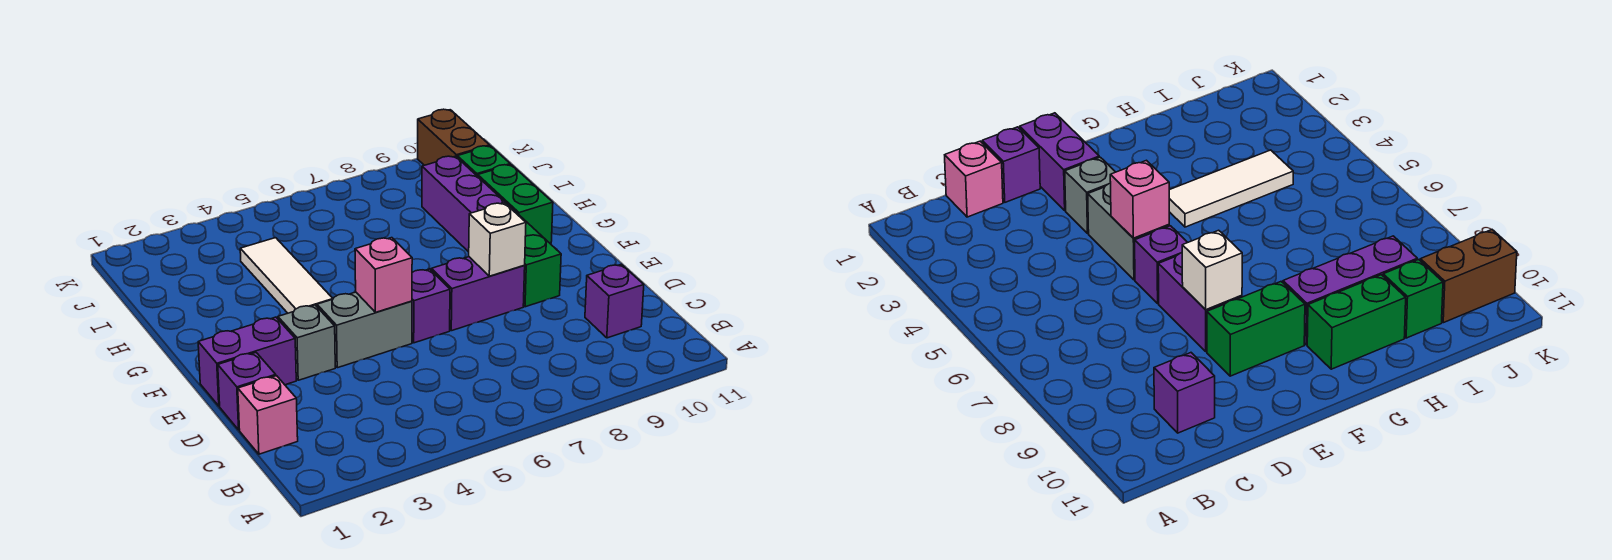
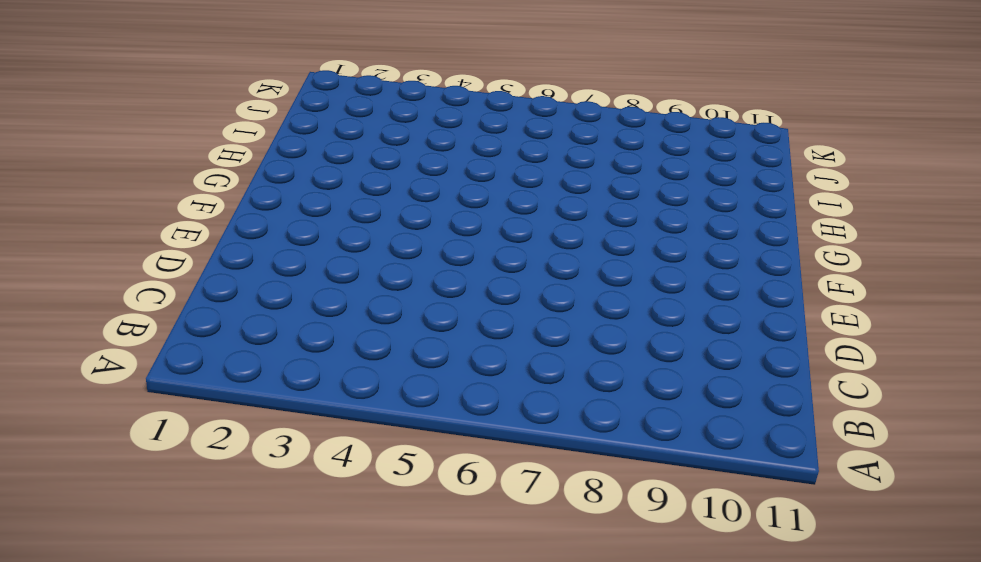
none -> pink 1x1 brick [238,376,298,454]
none -> purple 1x1 brick [585,264,644,338]
none -> purple 1x1 brick [218,353,276,430]

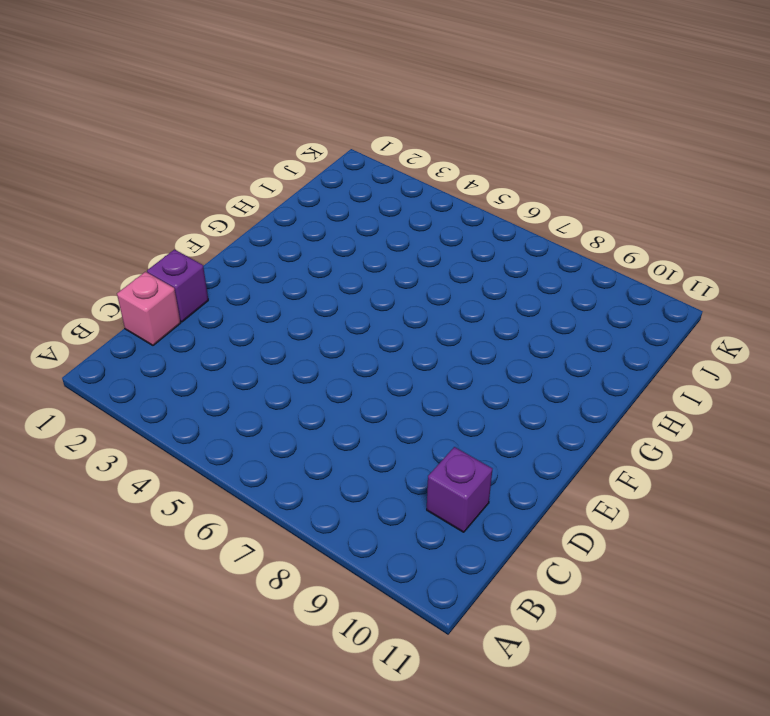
none -> purple 1x2 brick [198,317,296,406]
none -> grey 1x1 brick [278,305,335,380]
none -> grey 1x2 brick [317,292,412,368]

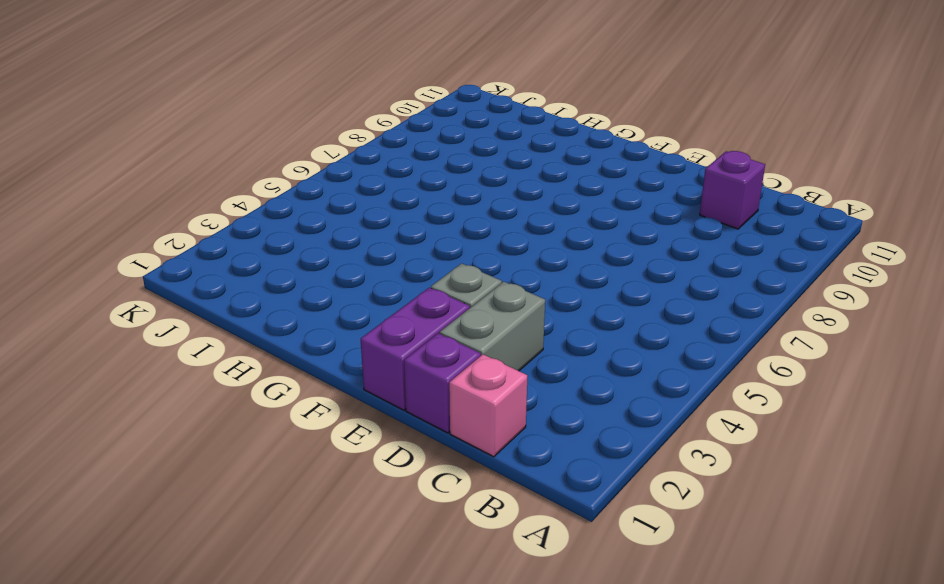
grey 1x2 brick [440,282,545,371] -> grey 1x2 brick moved to [317,292,412,368]
none -> purple 1x1 brick [412,269,450,343]
none -> purple 1x2 brick [431,257,525,331]
none -> green 1x2 brick [517,214,561,307]

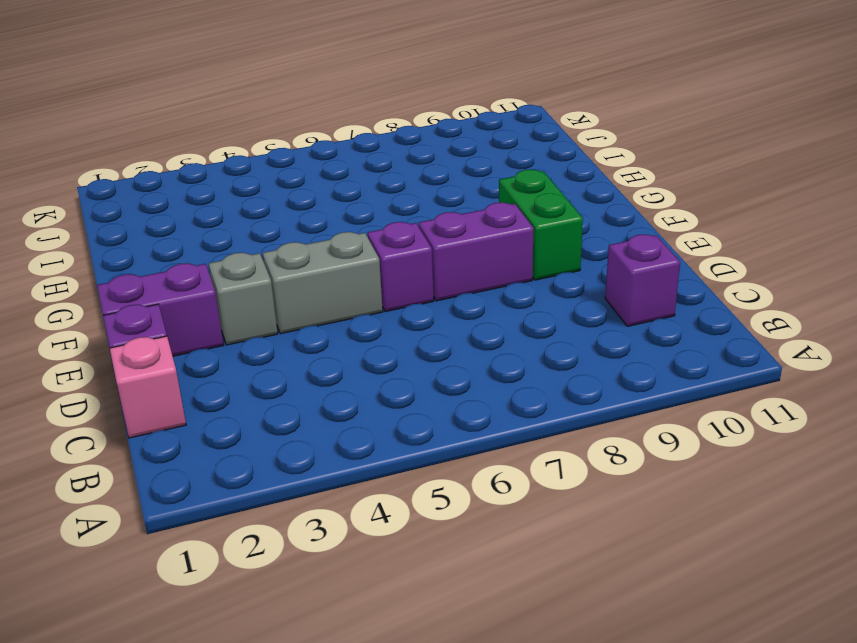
none -> white 1x3 tile [240,238,333,313]
none -> purple 1x3 brick [422,156,517,252]
none -> green 1x2 brick [478,165,553,244]

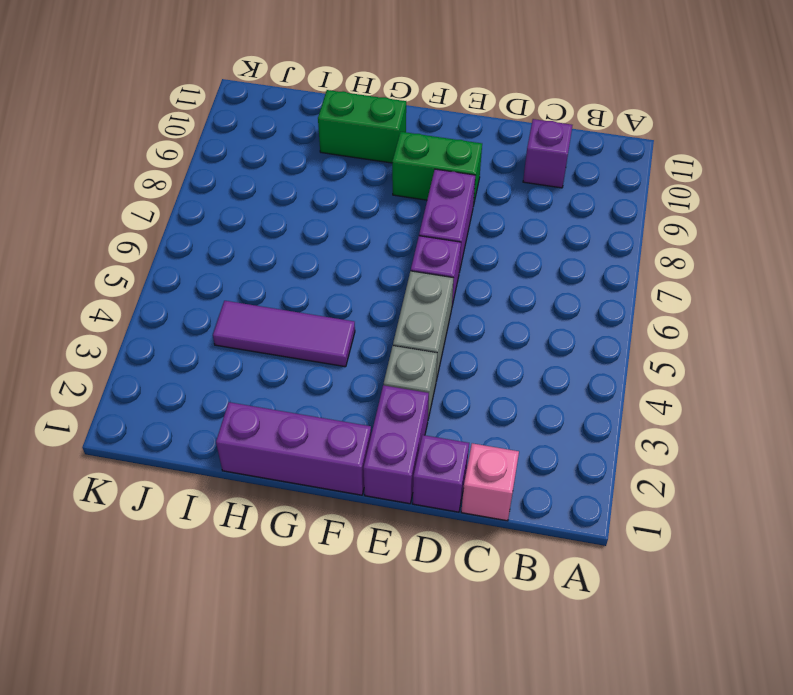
purple 1x3 brick [216,402,371,495] -> purple 1x3 brick moved to [422,156,517,252]
purple 1x3 tile [213,301,355,367] -> white 1x3 tile [240,238,333,313]
none -> green 1x1 brick [457,146,510,176]
none -> brown 1x2 brick [418,109,490,165]
none -> pink 1x1 brick [355,238,412,312]

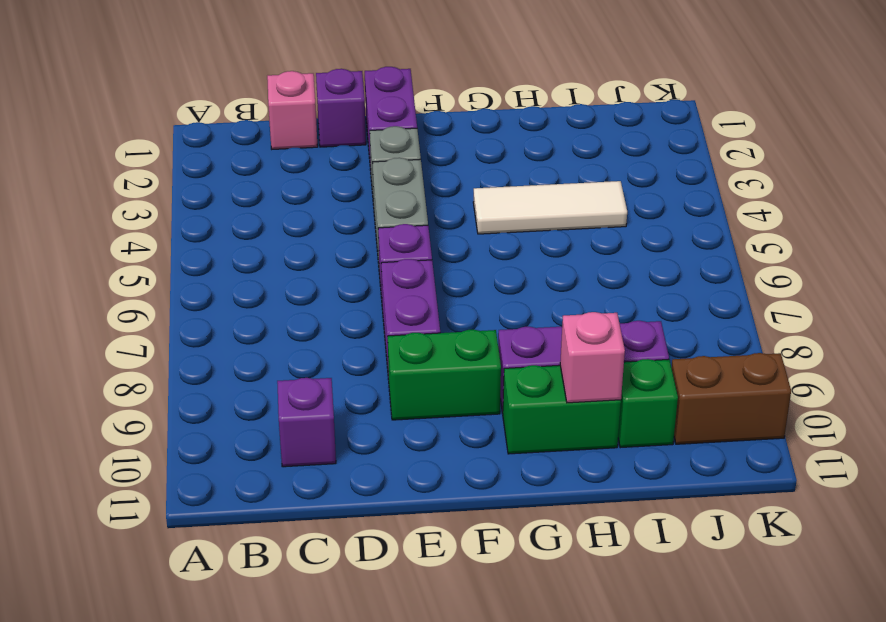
pink 1x1 brick [560,312,625,403] -> pink 1x1 brick moved to [355,238,412,312]
none -> white 1x1 brick [469,203,526,276]

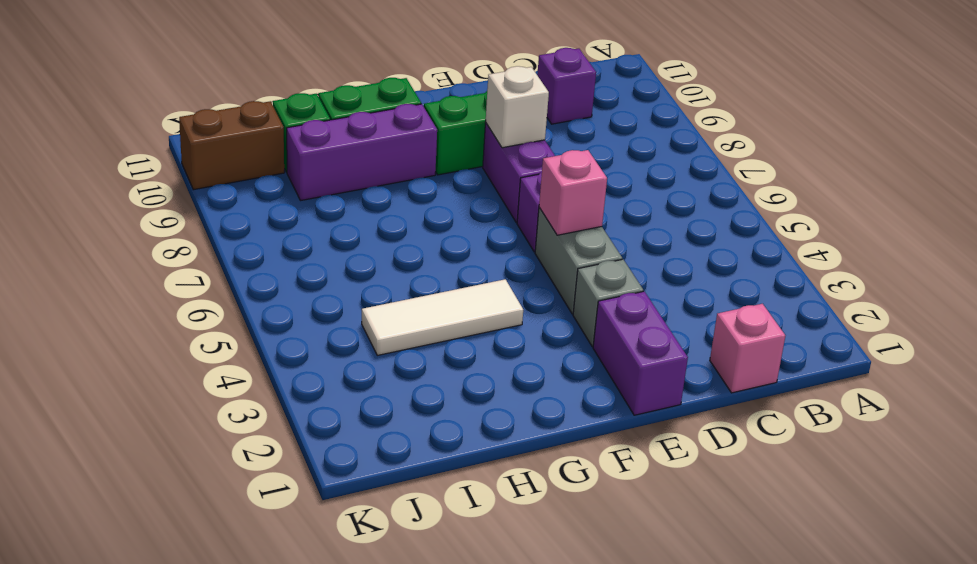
none -> purple 1x1 brick [218,353,276,430]

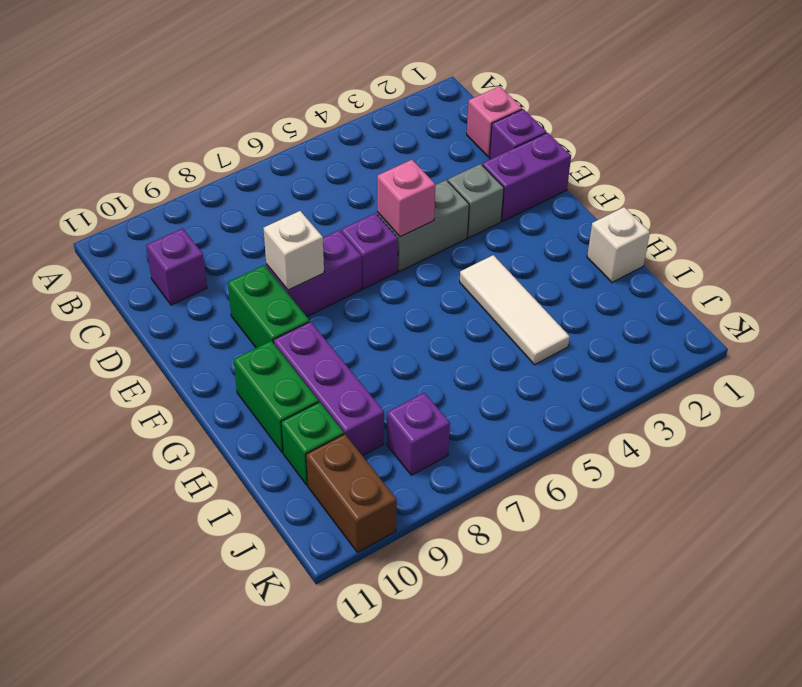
white 1x1 brick [587,207,650,282] -> none
purple 1x1 brick [387,393,450,475] -> none

